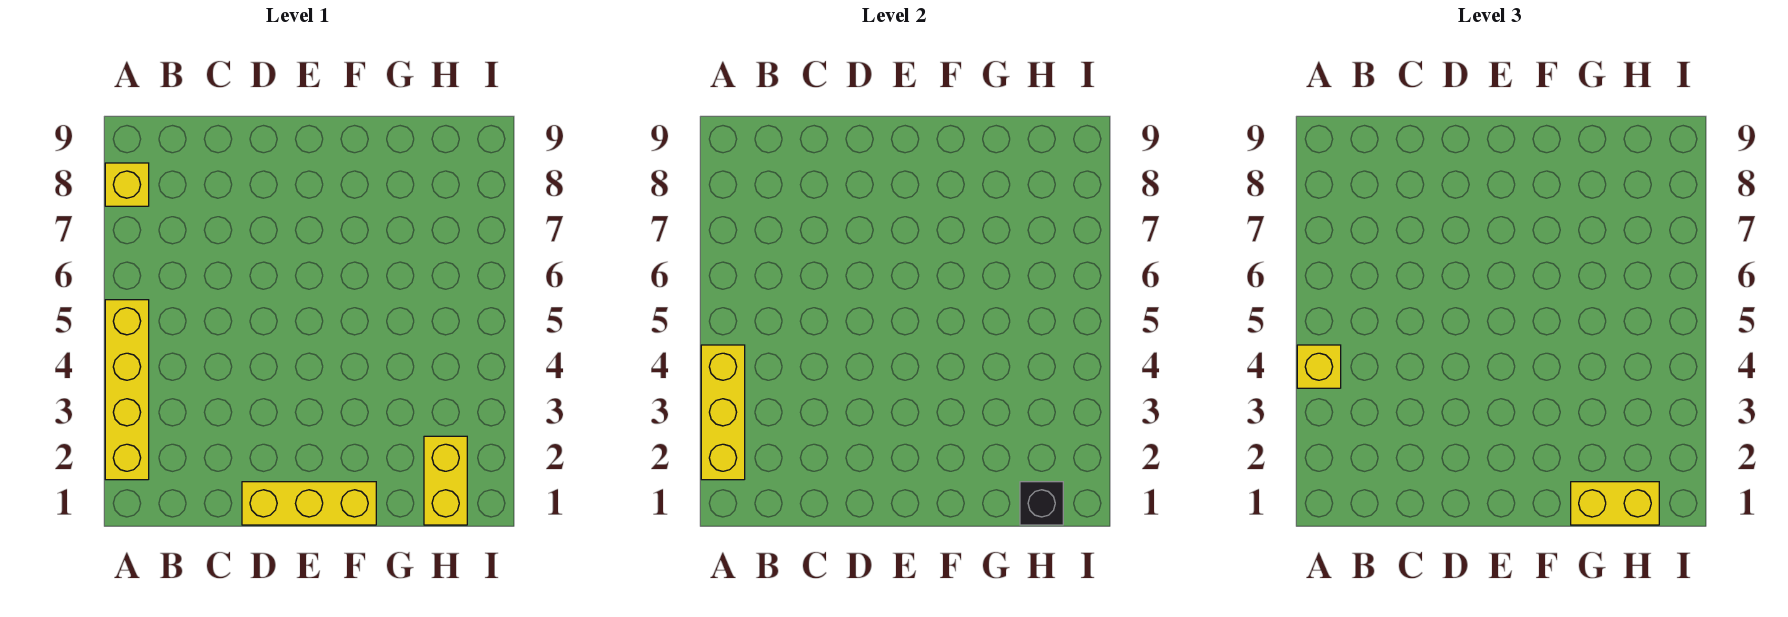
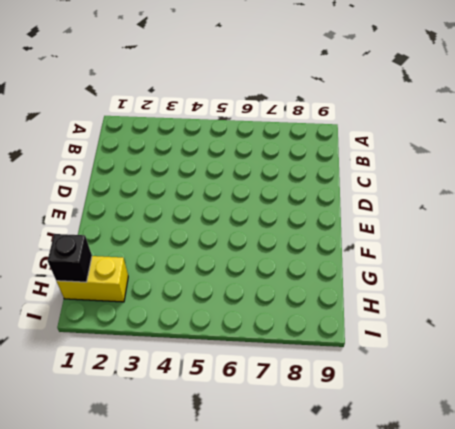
none -> yellow 1x4 brick [105,300,149,480]
none -> yellow 1x1 brick [105,163,149,206]

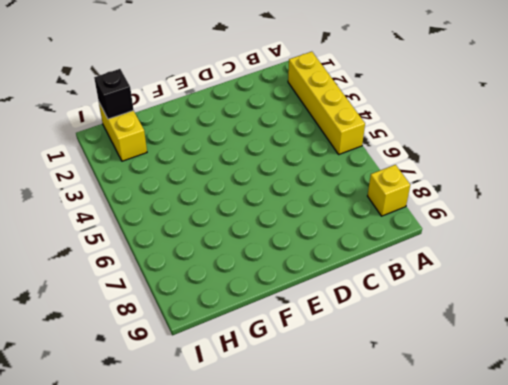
none -> yellow 1x3 brick [242,482,376,525]
none -> yellow 1x3 brick [701,345,745,480]

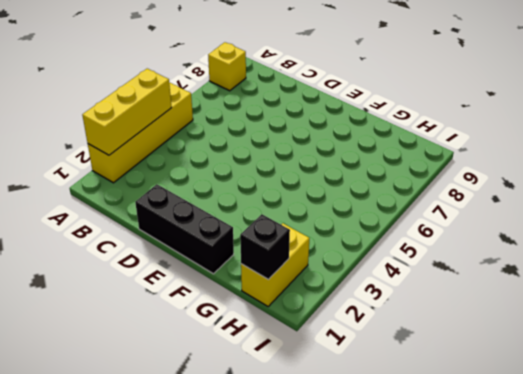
black 1x3 brick [135,184,234,274] -> yellow 1x3 brick [242,482,376,525]
none -> yellow 1x1 brick [1297,345,1341,388]
none -> yellow 1x2 brick [1571,482,1659,525]

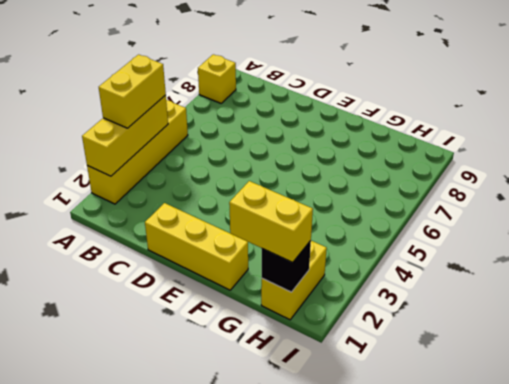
yellow 1x2 brick [99,55,166,128] -> yellow 1x1 brick [1297,345,1341,388]

